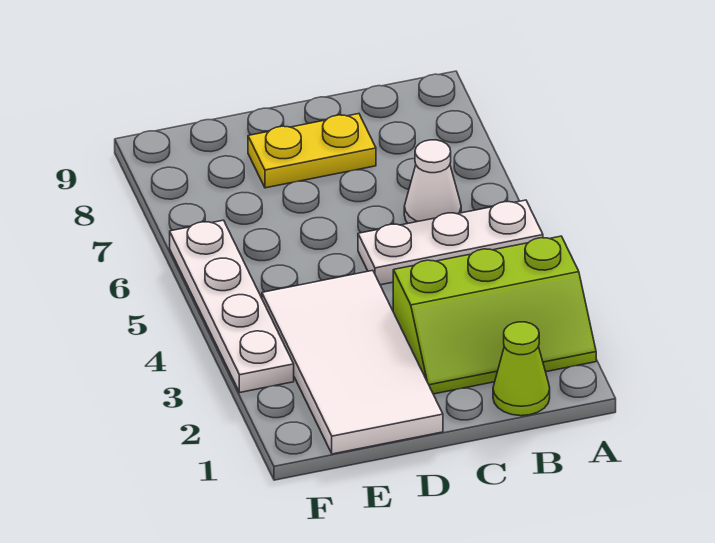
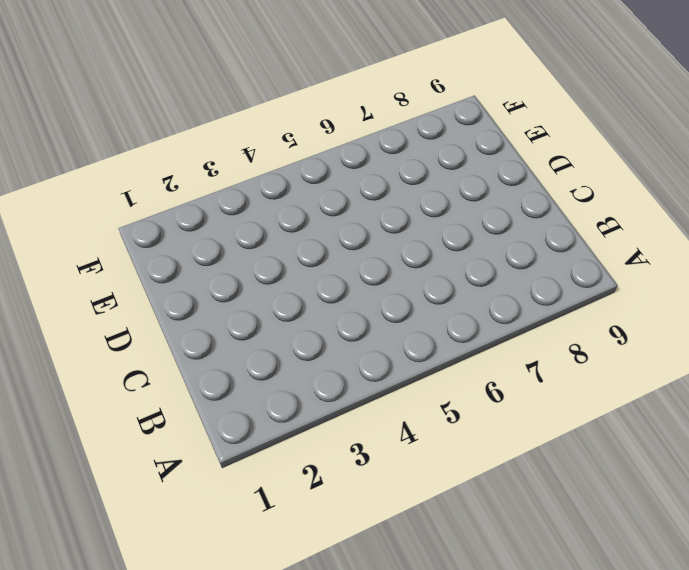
none -> lime 2x3 slope [393,236,596,394]
none -> white 1x3 plate [358,200,543,285]

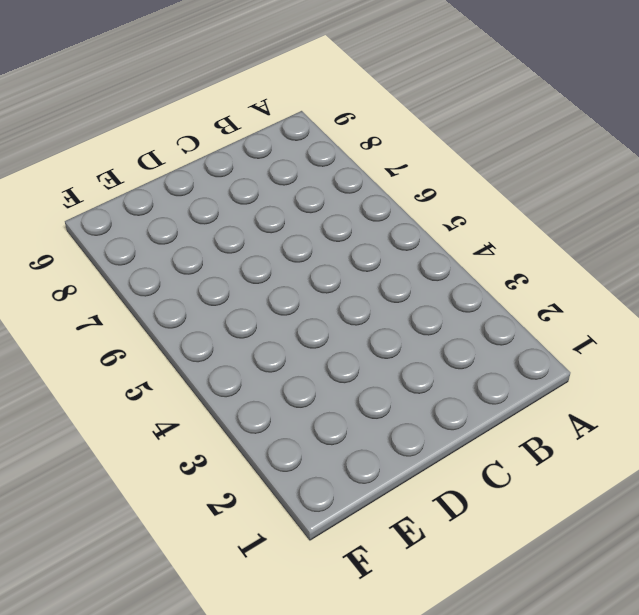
none -> lime 2x3 slope [393,236,596,394]
none -> white 1x3 plate [358,200,543,285]

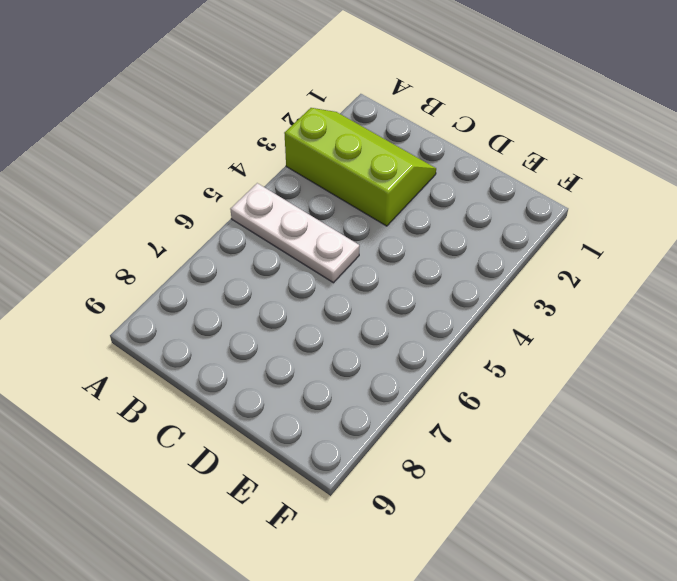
none -> lime 1x1 cone [493,322,550,416]
none -> white 1x1 cone [404,140,461,223]

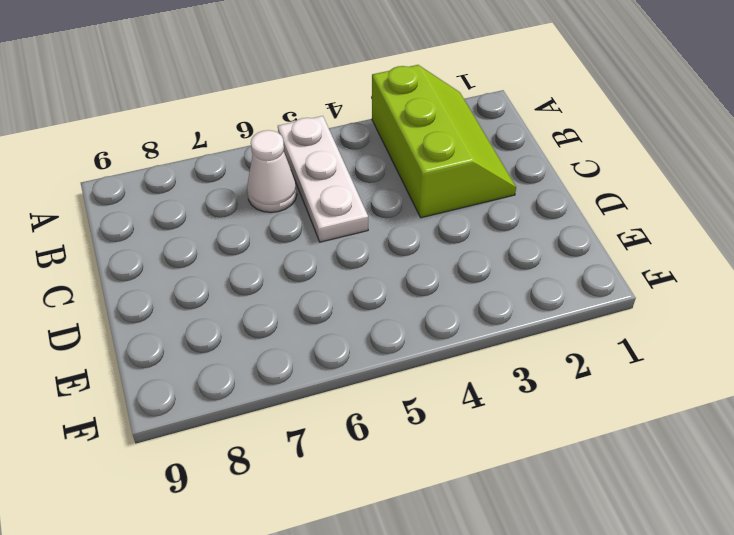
none -> lime 1x1 cone [493,322,550,416]
none -> yellow 1x2 plate [248,114,376,188]

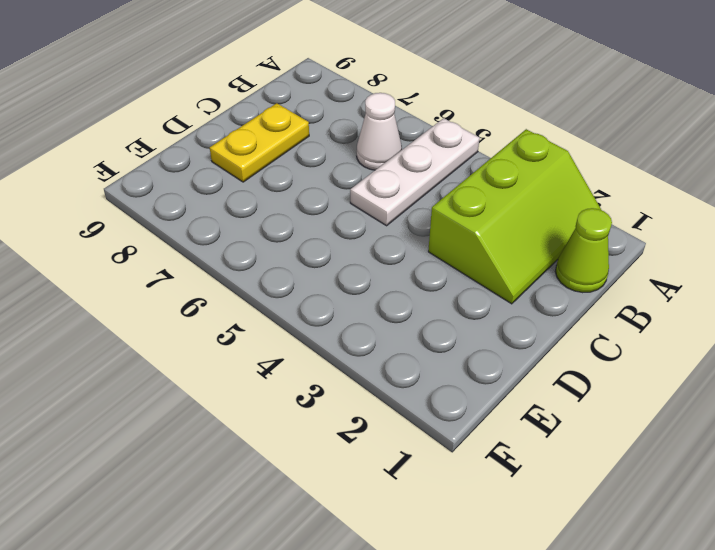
none -> white 2x4 tile [262,270,443,454]
none -> white 1x4 plate [170,220,294,392]

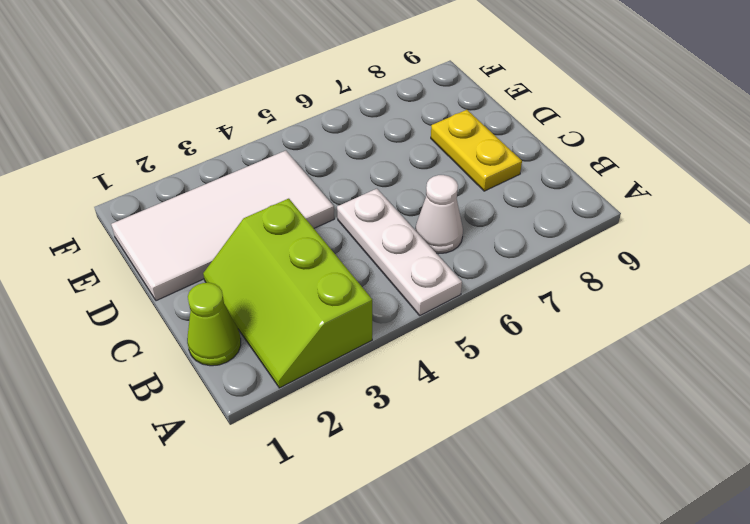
none -> white 1x4 plate [170,220,294,392]

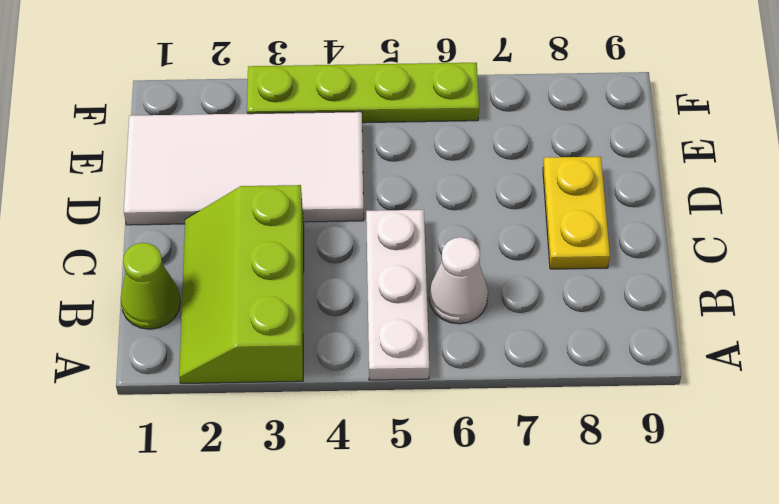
lime 1x4 plate [247,63,479,123] -> white 1x4 plate [170,220,294,392]

